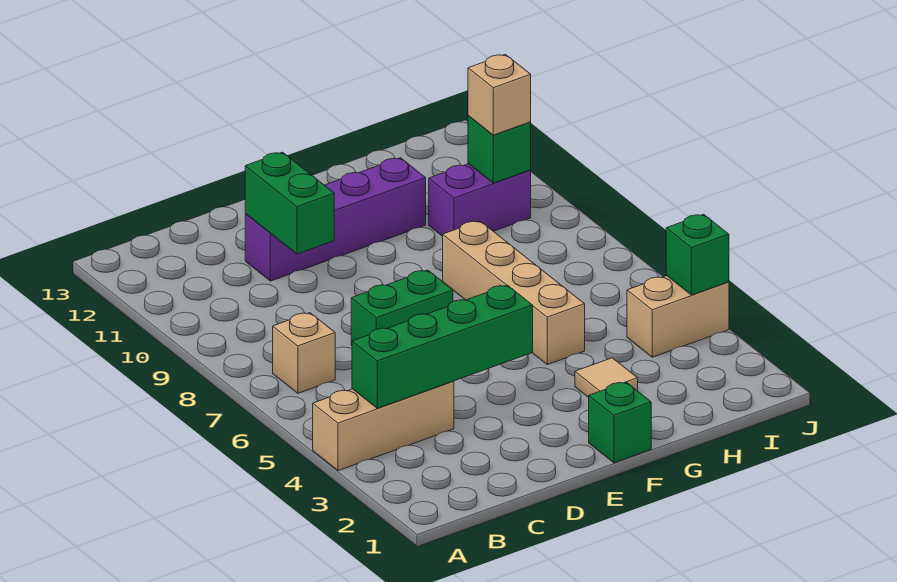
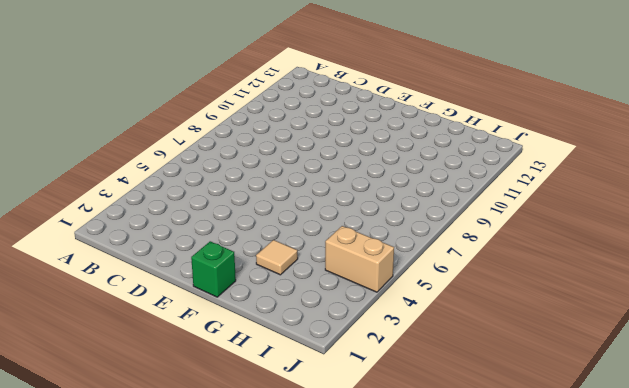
none -> tan 1x3 brick [313,381,454,471]
none -> tan 1x1 brick [273,313,335,393]
none -> green 1x2 brick [351,270,453,345]

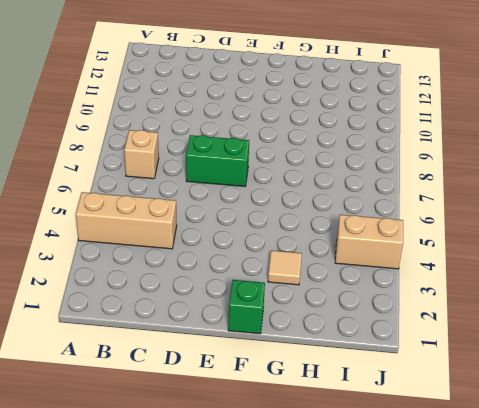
none -> purple 1x4 brick [245,158,426,281]
none -> tan 1x4 brick [443,221,585,365]
none -> purple 1x2 brick [429,164,531,236]

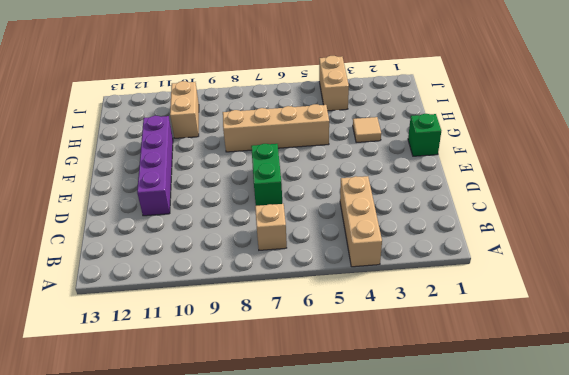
tan 1x2 brick [170,81,199,138] -> purple 1x2 brick [429,164,531,236]
none -> green 1x4 brick [352,285,533,408]
none -> green 1x2 brick [245,152,334,254]
none -> green 1x1 brick [468,116,531,183]

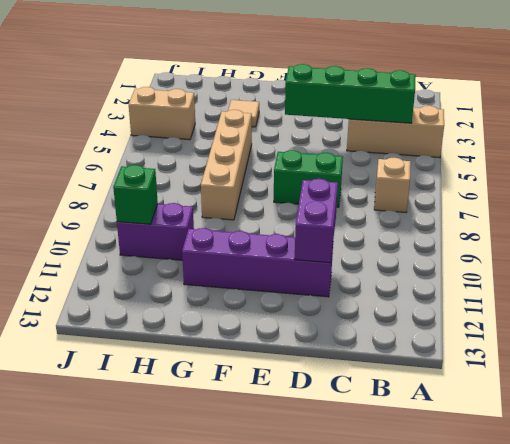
purple 1x2 brick [295,179,338,263] -> green 1x2 brick [245,152,334,254]
none -> green 1x1 brick [589,382,651,463]
none -> green 1x1 brick [666,214,729,295]
none -> tan 1x1 brick [468,54,531,135]

